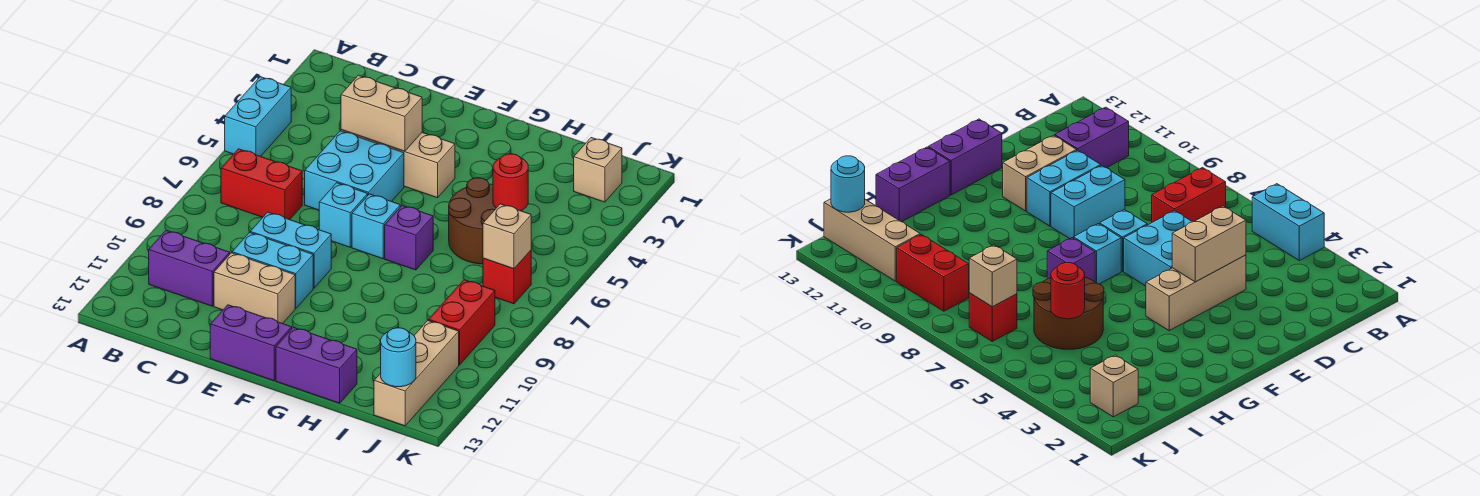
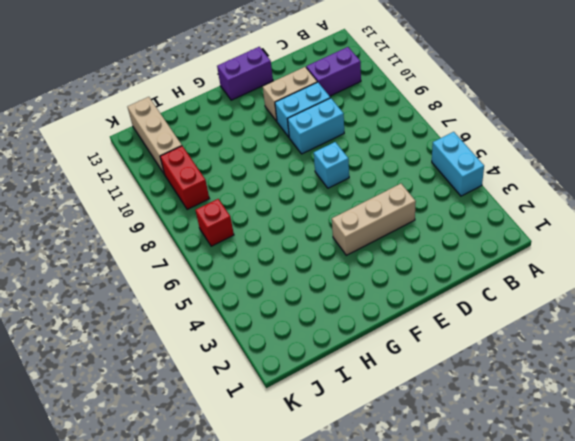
none -> red 1x2 brick [221,149,302,220]
none -> cyan 2x2 brick [305,131,404,210]
none -> cyan 1x1 brick [352,194,400,259]

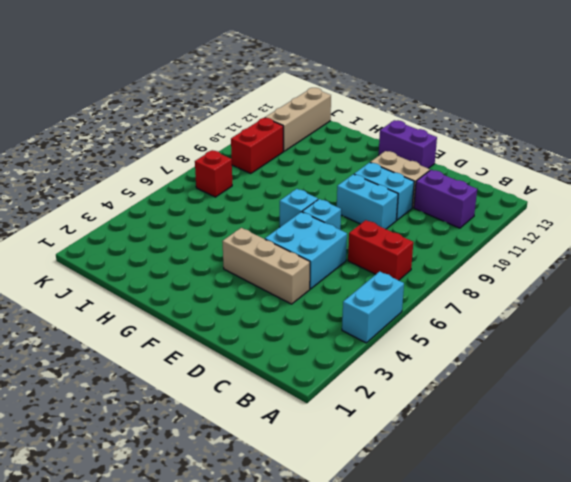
none -> purple 1x1 brick [385,205,433,270]
none -> purple 1x2 brick [276,327,357,403]
none -> brown 2x2 round brick [449,178,496,264]

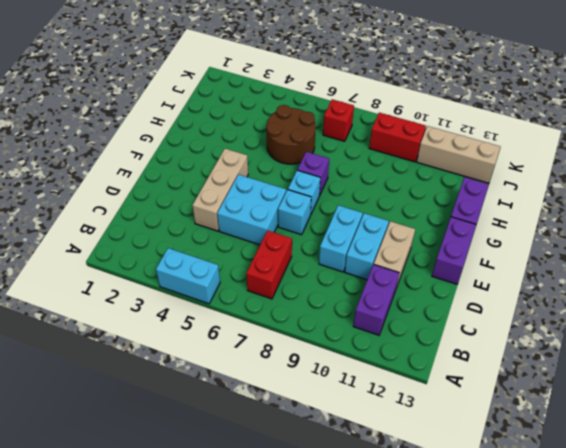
none -> tan 1x1 brick [574,138,622,202]
none -> tan 1x2 brick [341,75,422,151]
none -> red 1x1 round brick [493,154,528,211]

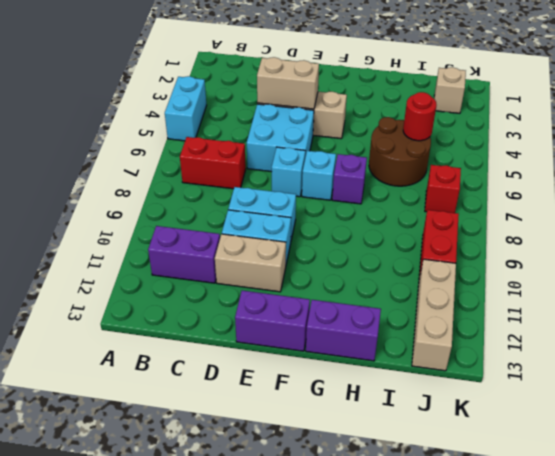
none -> tan 1x1 brick [483,204,531,269]
none -> cyan 1x1 round brick [381,328,416,387]

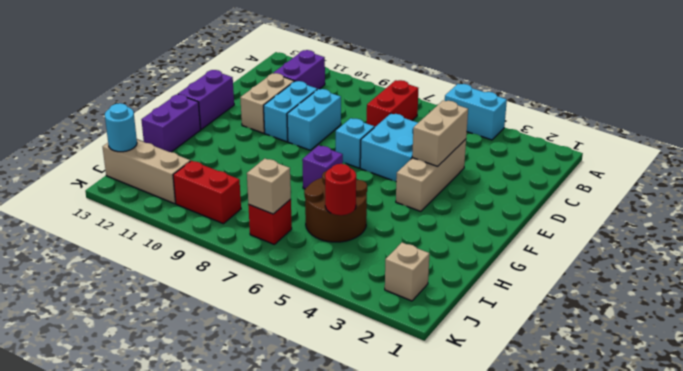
none -> cyan 1x1 brick [352,194,400,259]

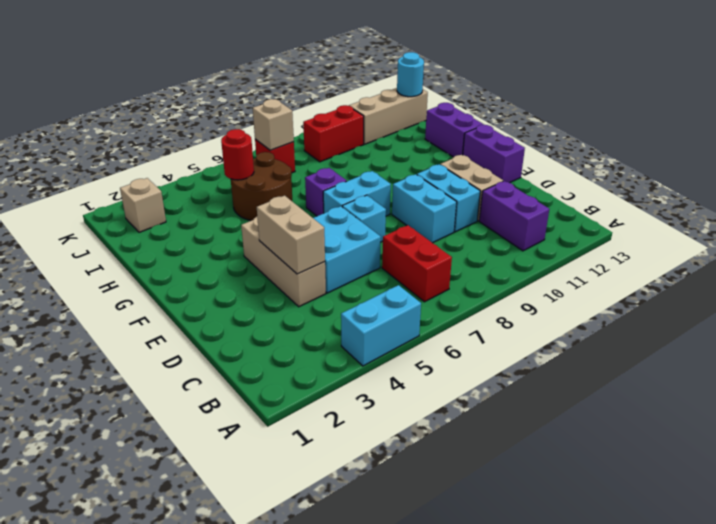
cyan 1x2 brick [323,171,391,216] -> cyan 1x1 brick [352,194,400,259]

